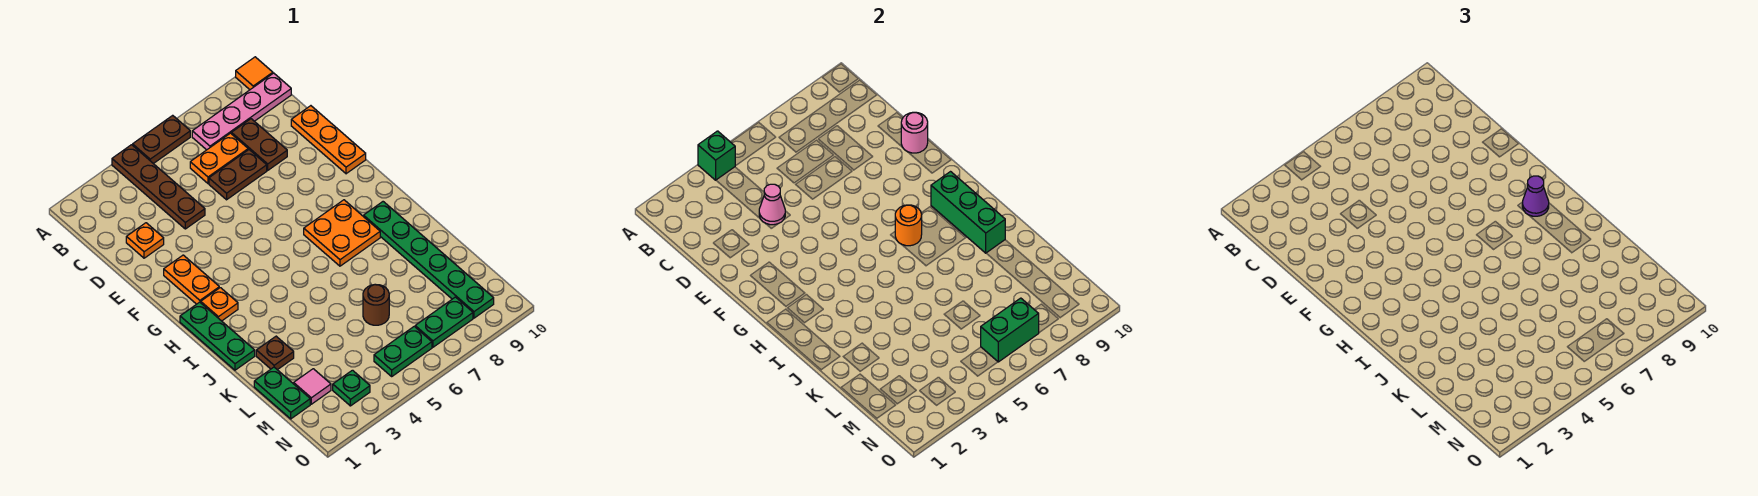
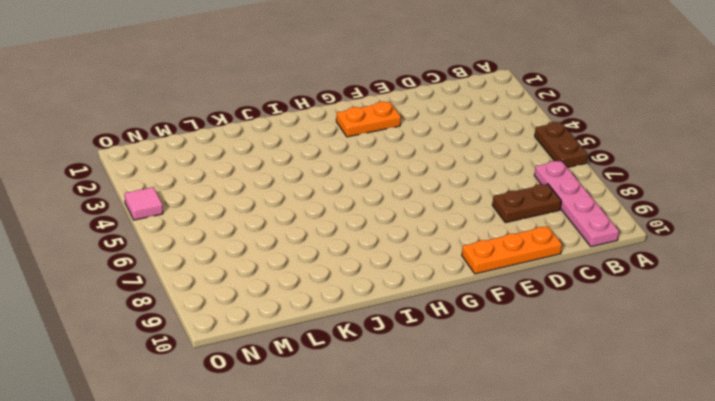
pink 1x1 tile [125,187,163,220] -> pink 1x1 tile moved to [294,369,331,404]
none -> brown 1x4 plate [112,145,205,229]
none -> orange 1x1 tile [236,57,273,90]
none -> orange 1x2 plate [190,133,248,183]

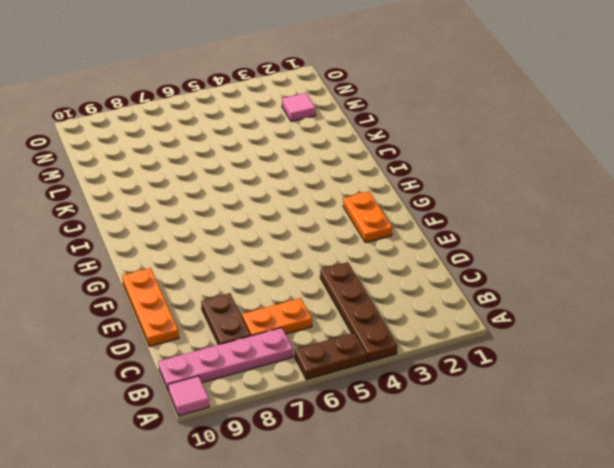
pink 1x1 tile [168,376,209,416] -> orange 1x1 tile [236,57,273,90]
none -> orange 1x1 plate [126,223,164,258]
none -> brown 1x2 plate [209,150,267,200]
none -> green 1x3 plate [180,302,255,370]

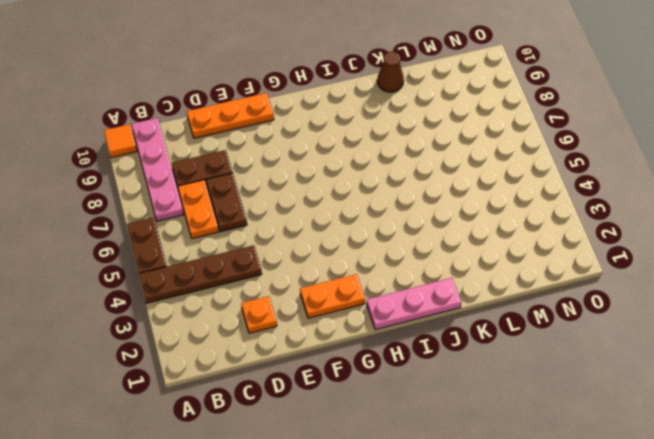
pink 1x3 plate [367,278,461,330] -> green 1x3 plate [180,302,255,370]
brown 1x1 cone [377,52,404,92] -> none
none -> orange 1x1 plate [201,288,238,321]
none -> orange 2x2 plate [304,200,380,266]
none -> green 1x6 plate [364,202,494,318]

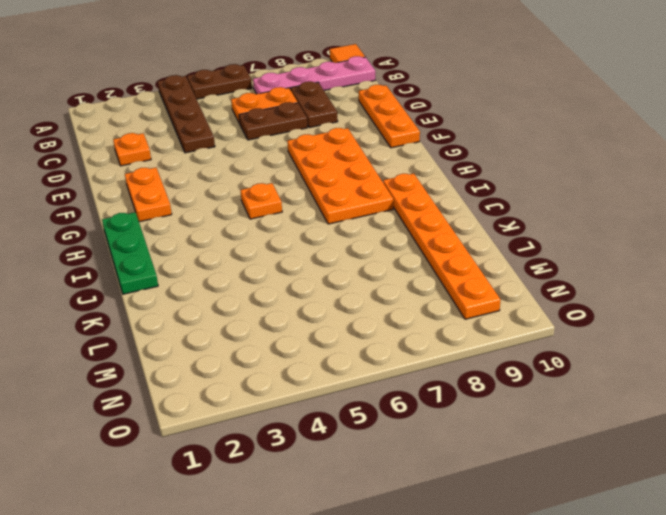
orange 2x4 plate [287,128,393,224] -> orange 2x2 plate [304,200,380,266]
orange 1x1 plate [241,183,282,219] -> orange 1x1 plate moved to [201,288,238,321]
orange 1x6 plate [383,173,500,319] -> green 1x6 plate [364,202,494,318]
none -> brown 1x1 plate [256,336,294,370]
none -> green 1x2 plate [254,367,310,419]
none -> brown 1x1 round brick [363,285,389,325]

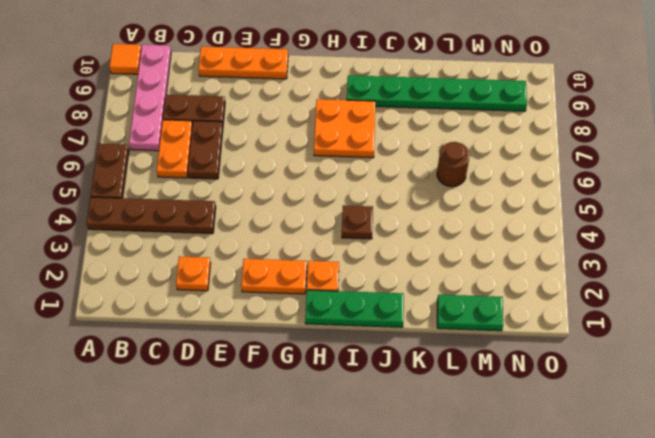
brown 1x1 plate [342,205,373,239] -> brown 1x1 plate moved to [256,336,294,370]
none -> pink 1x1 tile [294,369,331,404]
none -> green 1x1 plate [333,370,370,406]
none -> green 1x2 plate [374,326,432,376]

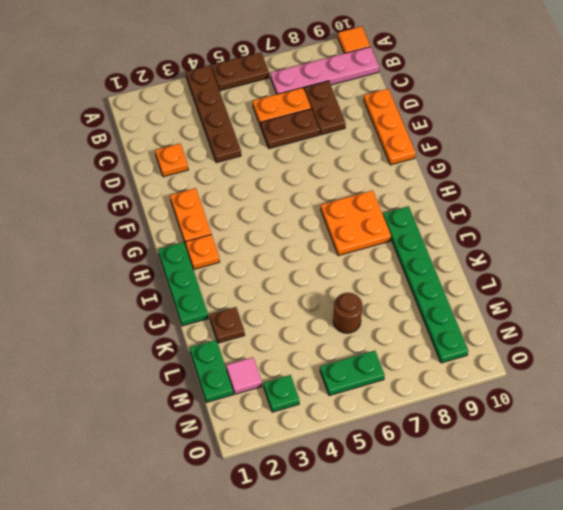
none -> green 1x2 plate [415,297,473,347]
none -> green 1x1 brick [698,131,735,180]
none -> pink 1x1 cone [759,184,785,225]

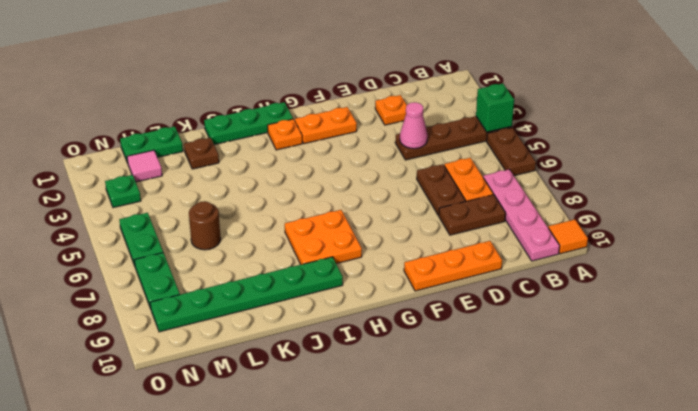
none -> pink 1x1 round brick [901,112,928,153]
none -> orange 1x1 round brick [895,205,922,246]
none -> green 1x3 brick [931,172,1005,253]

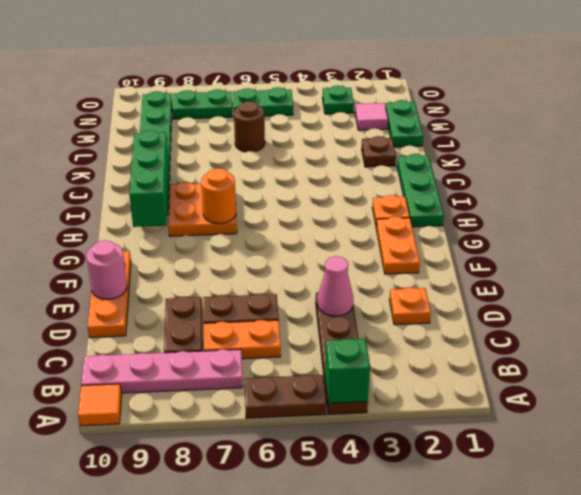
none -> green 1x2 brick [981,298,1039,362]
none -> purple 1x1 cone [1522,176,1549,216]

